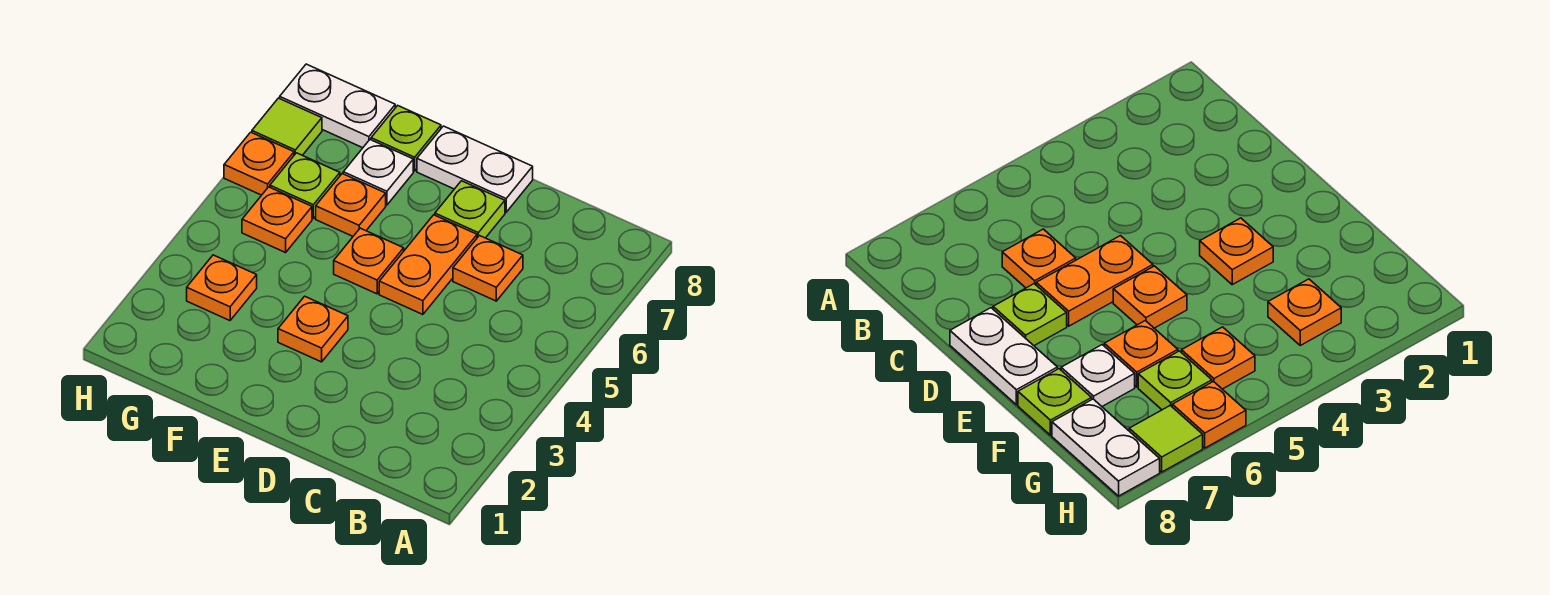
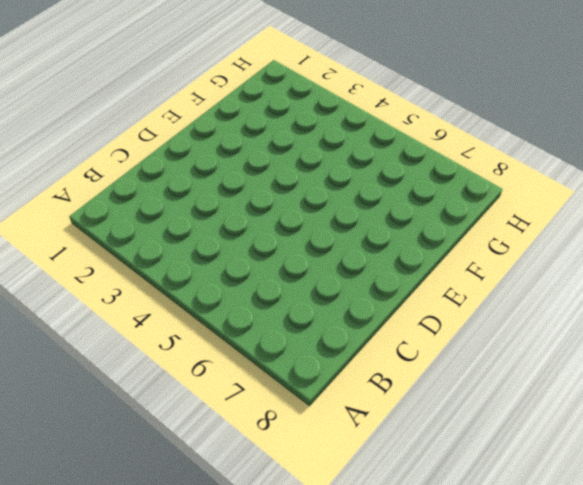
none -> orange 1x1 plate [453,236,523,301]
none -> orange 1x2 plate [379,215,477,315]
none -> lime 1x1 plate [435,181,505,238]

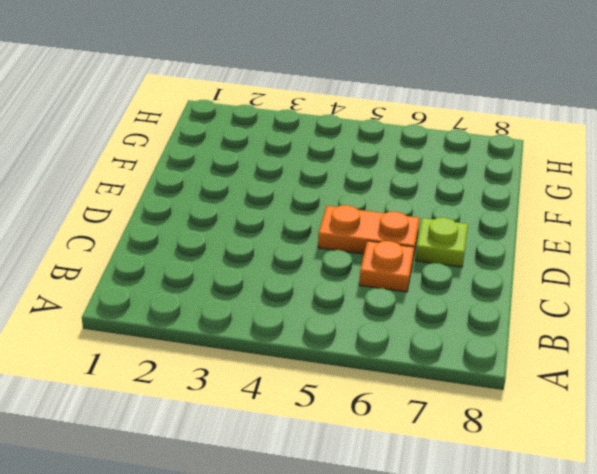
none -> white 1x2 plate [417,126,533,212]
none -> orange 1x1 plate [278,296,348,362]
none -> orange 1x1 plate [334,228,404,294]

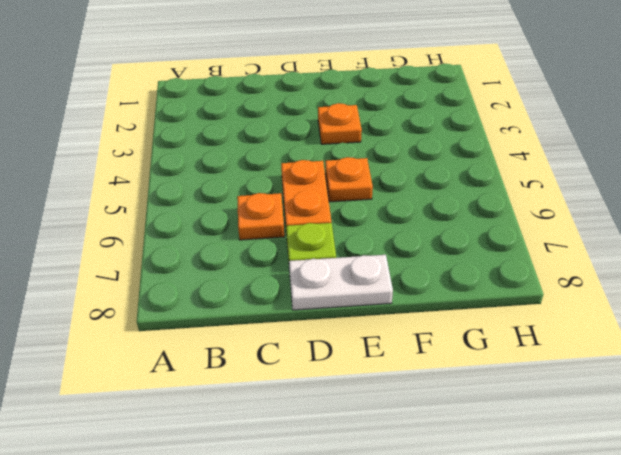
none -> orange 1x1 plate [316,174,386,236]
none -> white 1x1 plate [343,140,413,205]
none -> lime 1x1 plate [371,106,441,171]

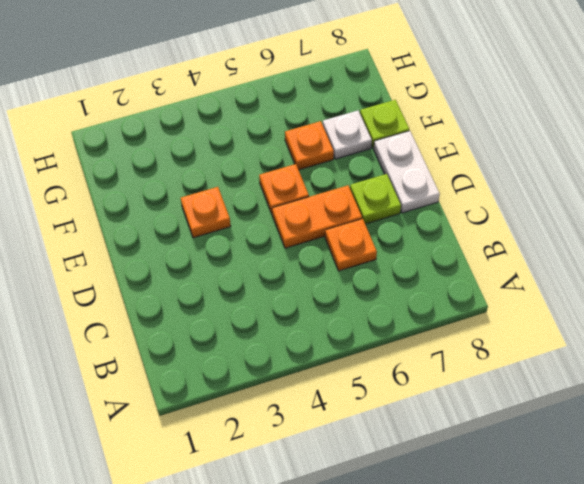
none -> orange 1x1 plate [187,255,257,321]
none -> orange 1x1 plate [242,187,312,253]
none -> lime 1x1 plate [270,153,340,218]

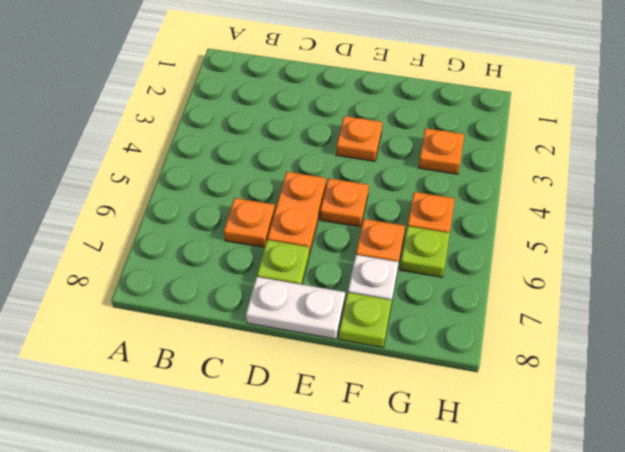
none -> white 1x2 plate [280,64,395,148]
none -> orange 1x1 plate [224,132,294,195]
none -> lime 1x1 tile [252,98,322,155]

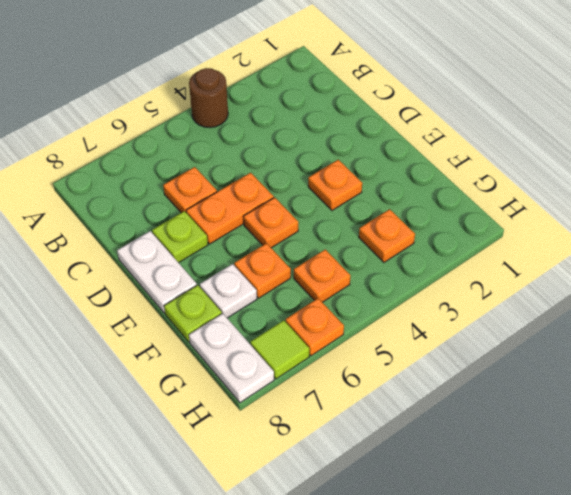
brown 1x1 round brick [189,68,228,128] -> none
none -> lime 1x1 plate [270,153,340,218]

